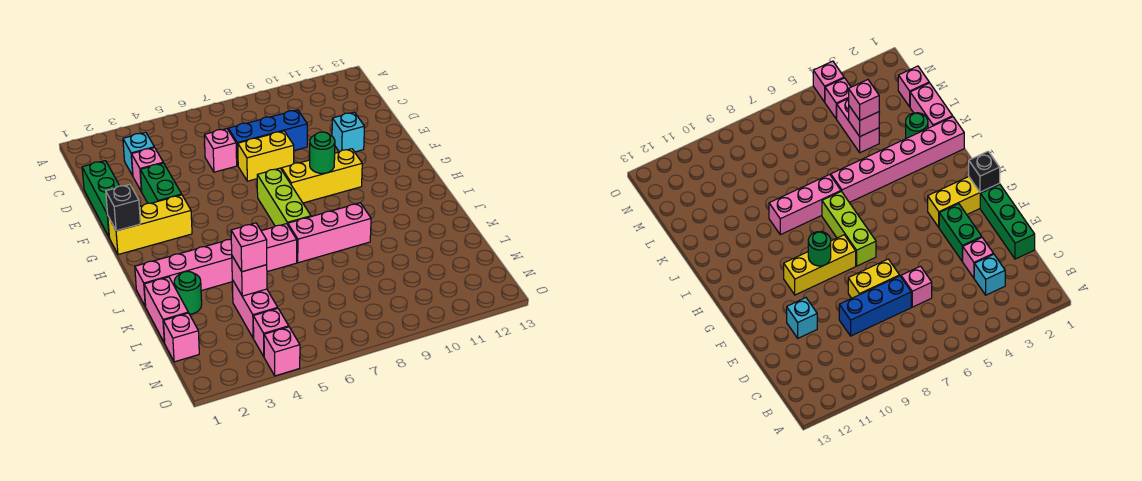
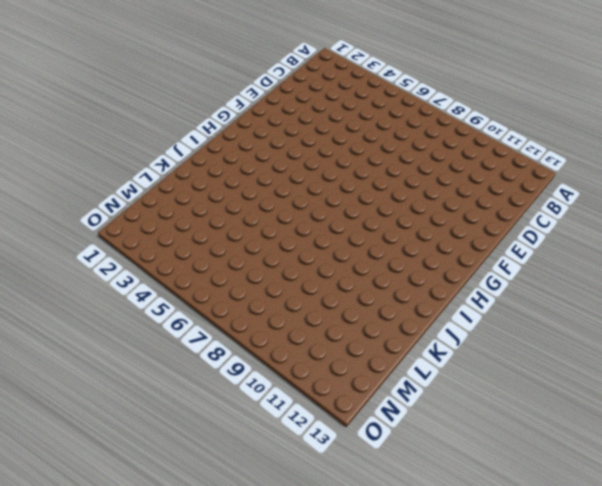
none -> cyan 1x1 brick [123,132,154,176]
none -> green 1x3 brick [82,161,119,237]
none -> pink 1x1 brick [132,148,163,192]

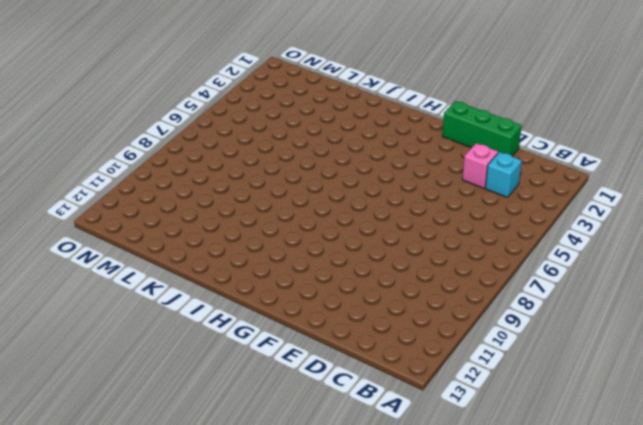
none -> pink 1x1 brick [204,129,237,172]
none -> blue 1x3 brick [228,110,307,165]
none -> green 1x2 brick [140,163,182,203]

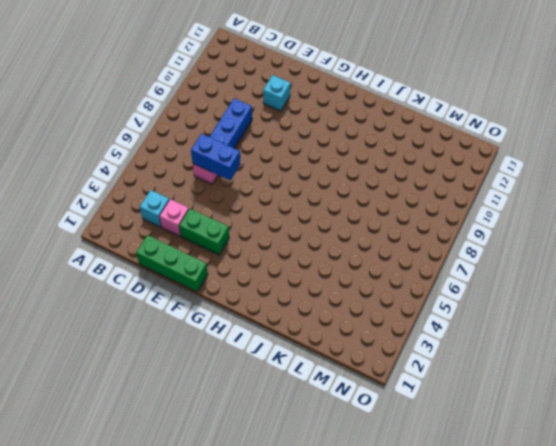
blue 1x2 brick [191,134,241,181] -> none
none -> yellow 1x2 brick [238,131,294,181]
none -> yellow 1x3 brick [108,195,192,254]
none -> lime 1x3 brick [257,168,311,226]

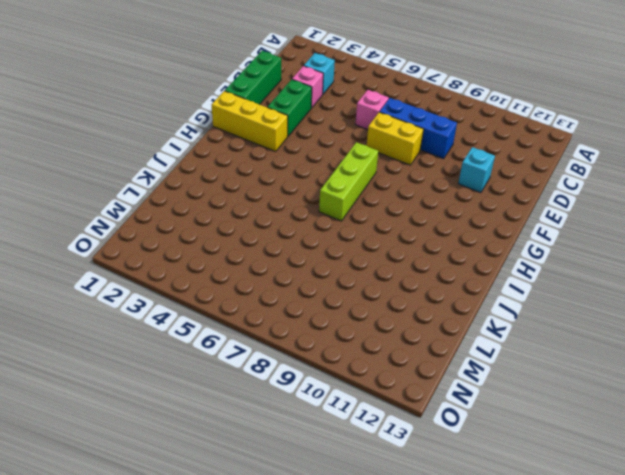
none -> yellow 1x3 brick [282,149,362,203]
none -> pink 1x6 brick [135,224,297,306]
none -> pink 1x3 brick [288,203,371,263]

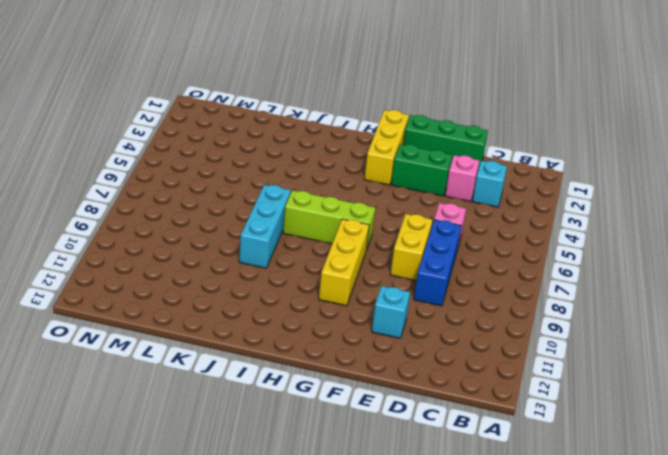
cyan 1x3 brick [239,185,291,268] -> pink 1x3 brick [288,203,371,263]
none -> pink 1x6 brick [135,224,297,306]
none -> pink 1x2 brick [144,277,188,343]
none -> green 1x1 round brick [174,271,202,314]

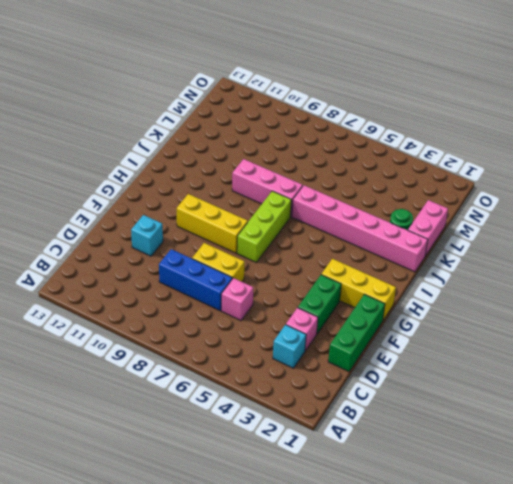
none -> pink 1x2 brick [232,280,278,338]
none -> pink 1x1 brick [163,313,199,362]
none -> pink 1x1 brick [253,309,289,356]

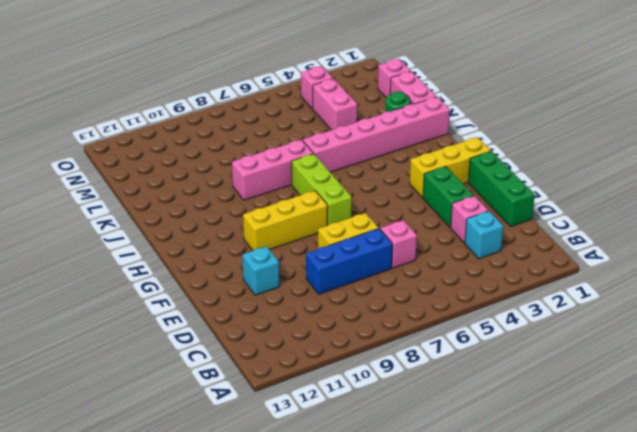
none -> pink 1x1 brick [264,327,300,376]
none -> black 1x1 brick [106,184,140,231]
none -> green 1x1 round brick [310,132,335,173]

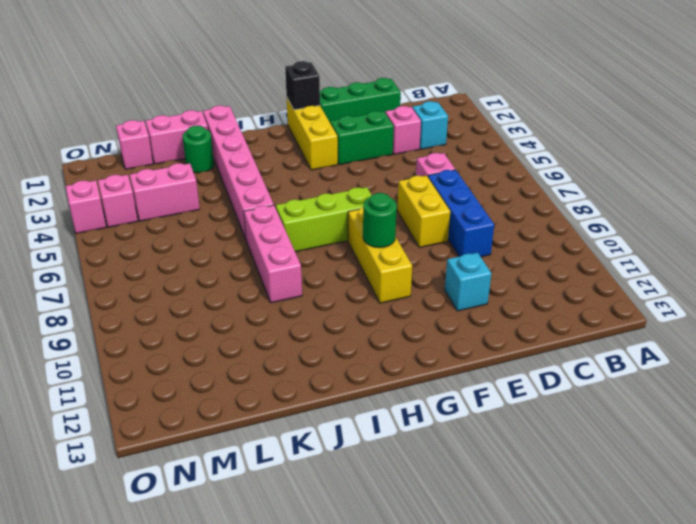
none -> pink 1x1 brick [232,256,267,296]
none -> pink 1x1 brick [231,223,267,272]

